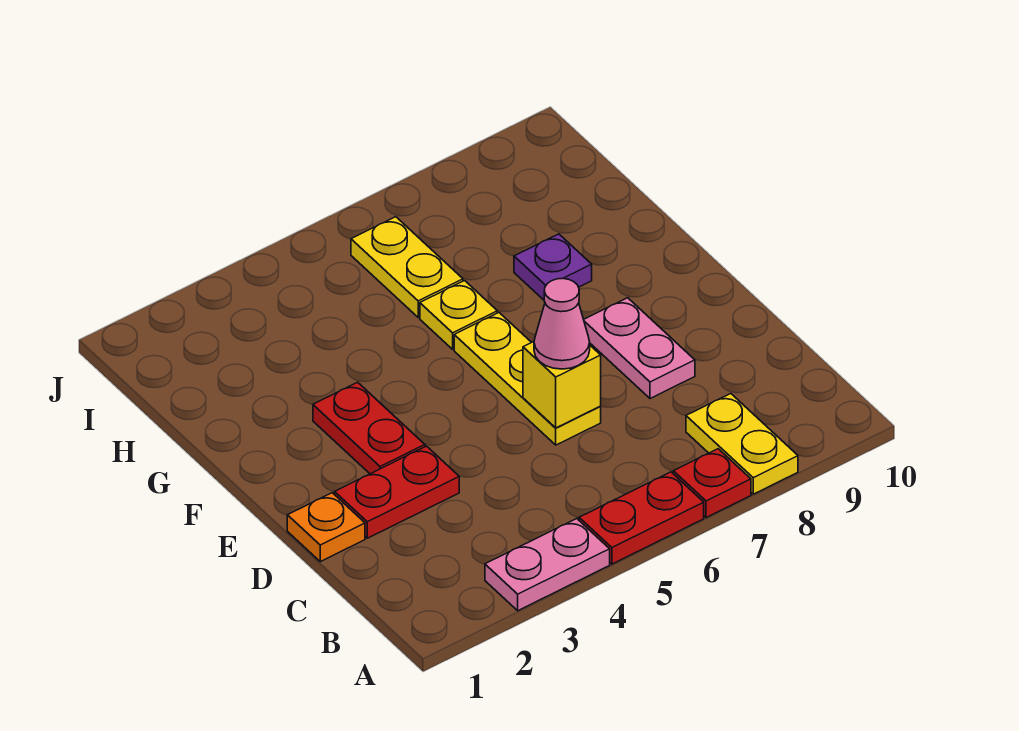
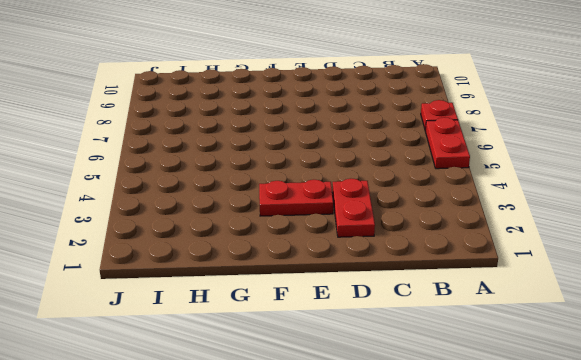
none -> pink 1x2 plate [485,519,610,611]
none -> yellow 1x2 plate [686,394,798,494]
none -> orange 1x1 plate [287,493,365,562]

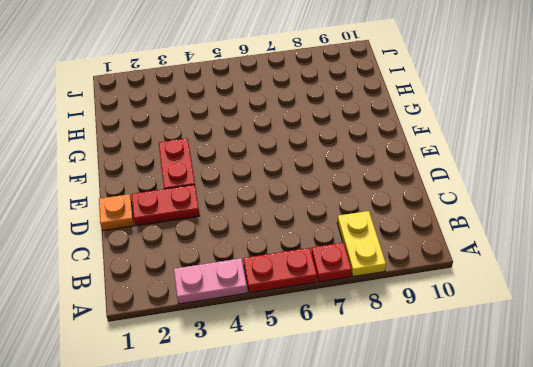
none -> yellow 1x3 plate [454,313,601,445]
none -> pink 1x2 plate [584,298,695,398]
none -> yellow 1x1 plate [420,281,497,349]

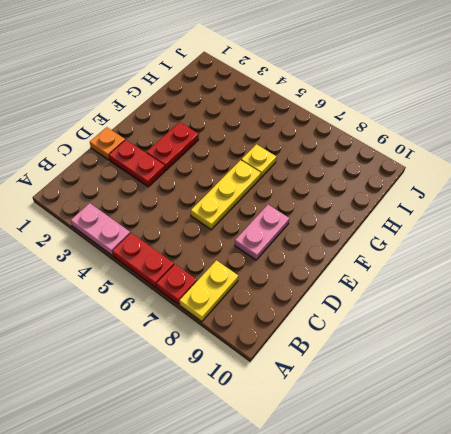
none -> purple 1x1 plate [514,234,592,300]
none -> yellow 1x2 plate [351,217,463,317]
none -> yellow 1x1 brick [523,342,601,428]

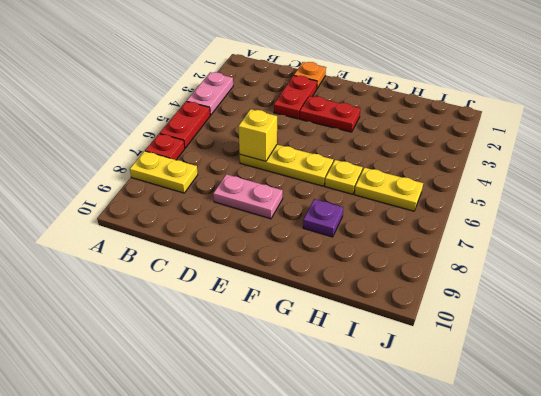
none -> pink 1x1 cone [534,279,590,369]

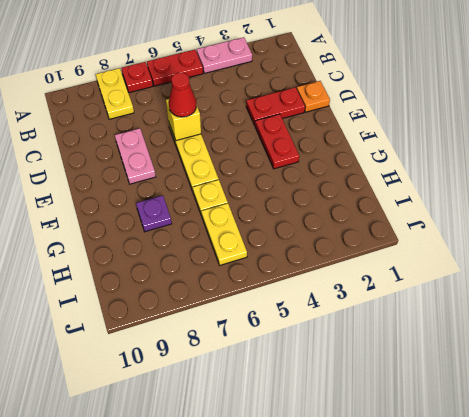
red 1x1 cone [169,73,196,117] -> pink 1x1 cone [534,279,590,369]

